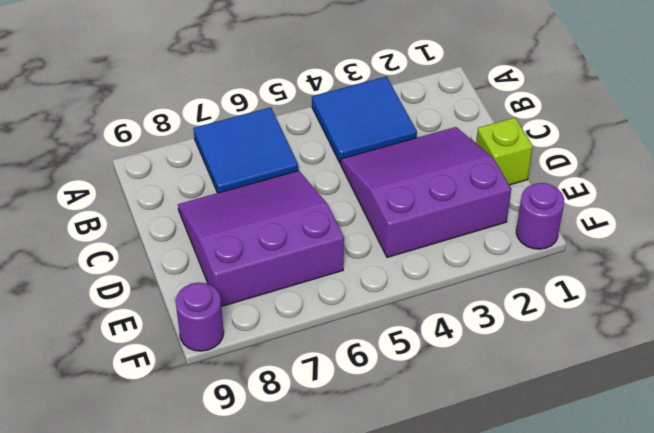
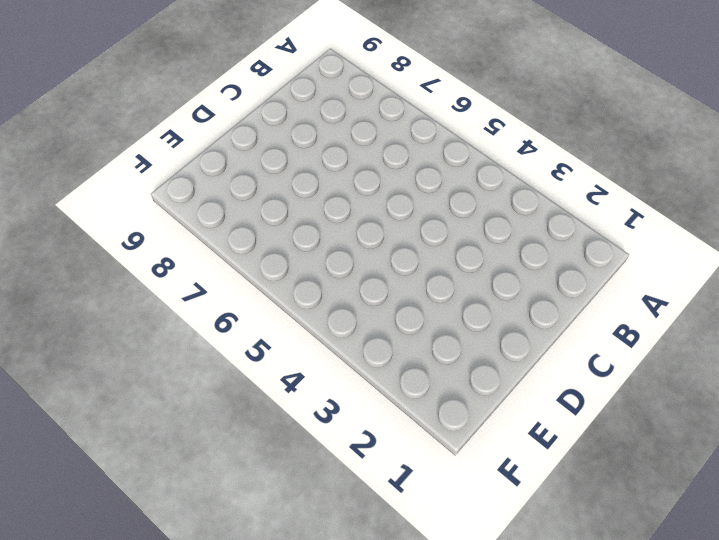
none -> blue 2x2 tile [312,76,417,163]
none -> blue 2x2 tile [194,107,298,193]

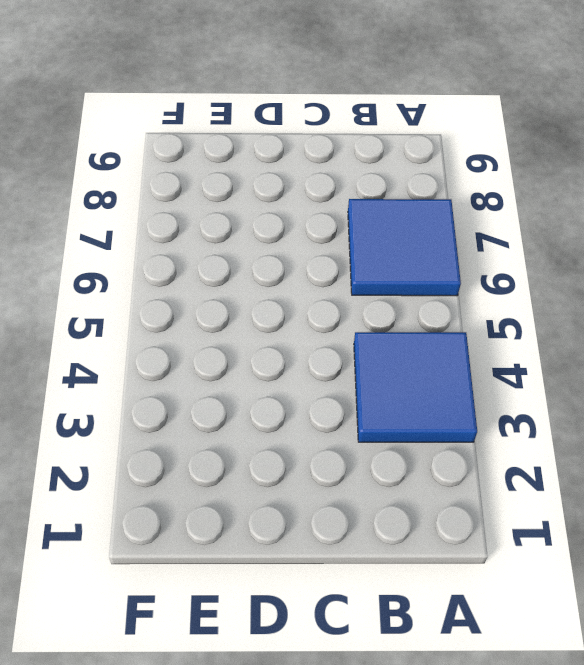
none -> purple 3x3 slope [341,127,511,257]
none -> purple 3x3 slope [178,171,344,307]

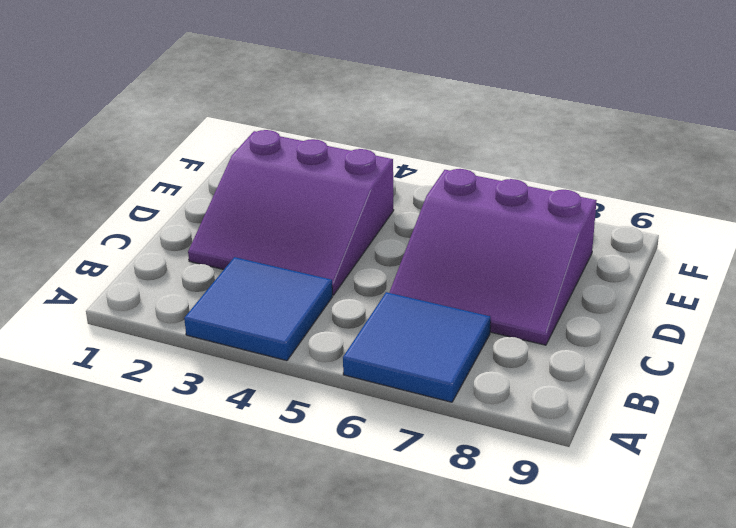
none -> lime 1x1 brick [476,118,533,185]
none -> purple 1x1 round brick [516,183,564,249]

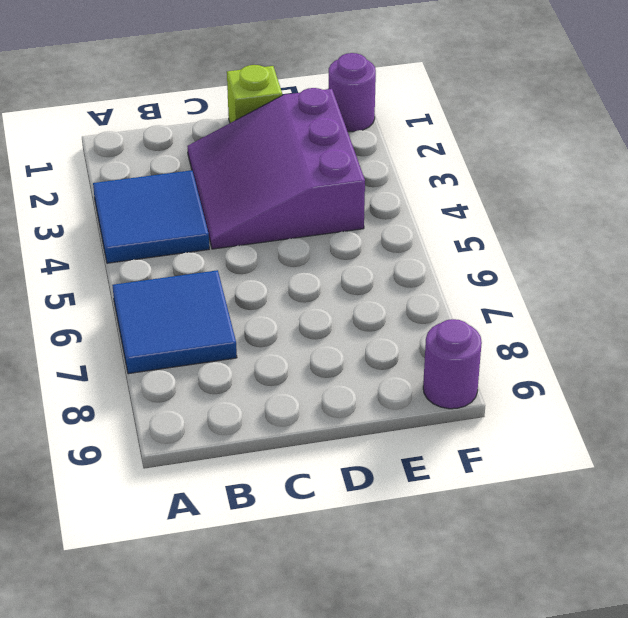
none -> purple 3x3 slope [178,171,344,307]

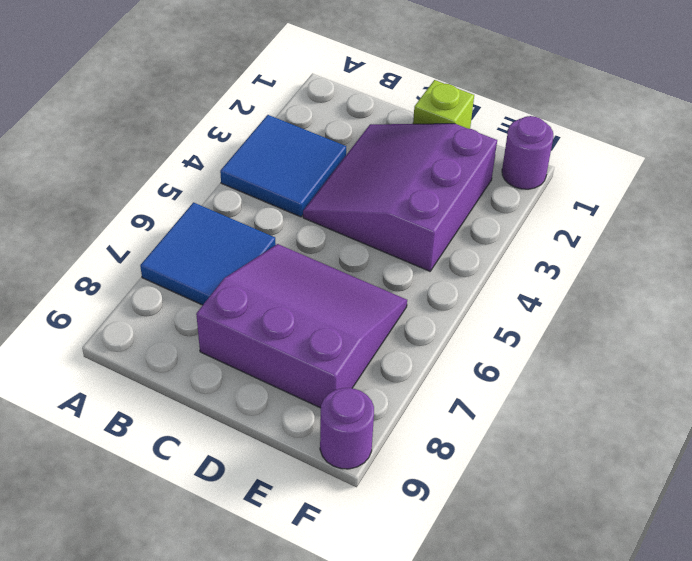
purple 3x3 slope [196,244,407,408] -> purple 3x3 slope turned to [178,171,344,307]

